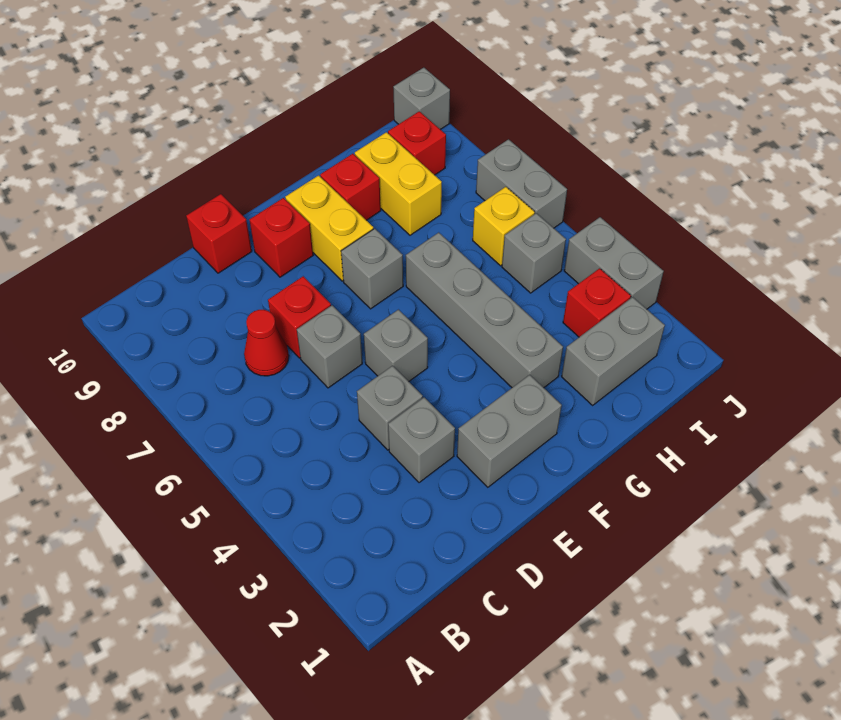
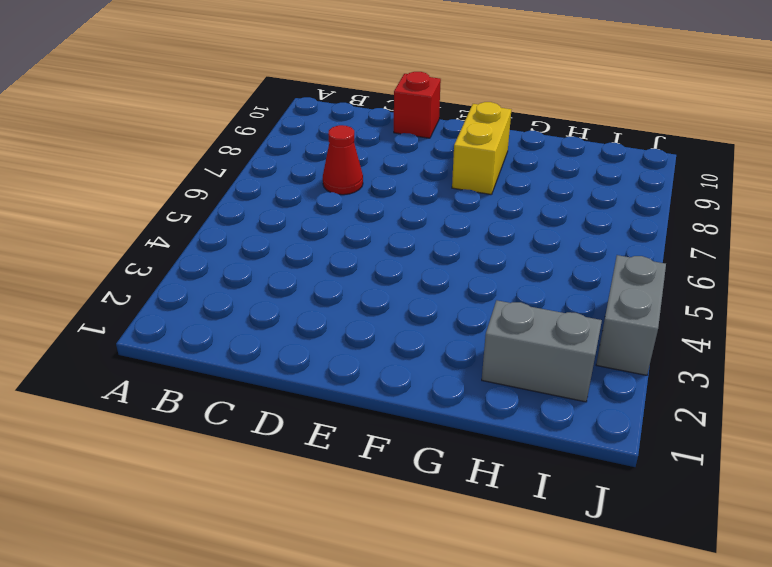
none -> grey 1x1 brick [388,397,455,483]
none -> grey 1x1 brick [357,366,423,450]
none -> grey 1x1 brick [297,305,362,388]

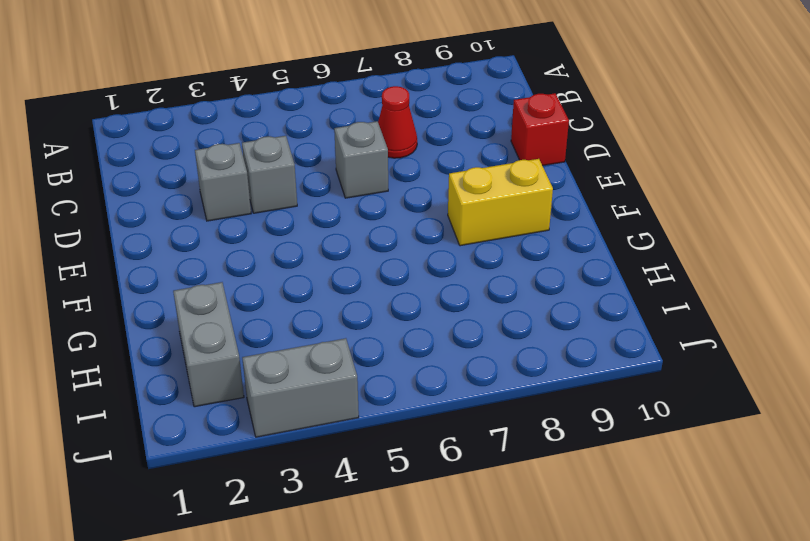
none -> red 1x1 brick [268,276,331,358]
none -> grey 1x2 brick [457,375,562,487]
none -> grey 1x1 brick [364,310,428,381]

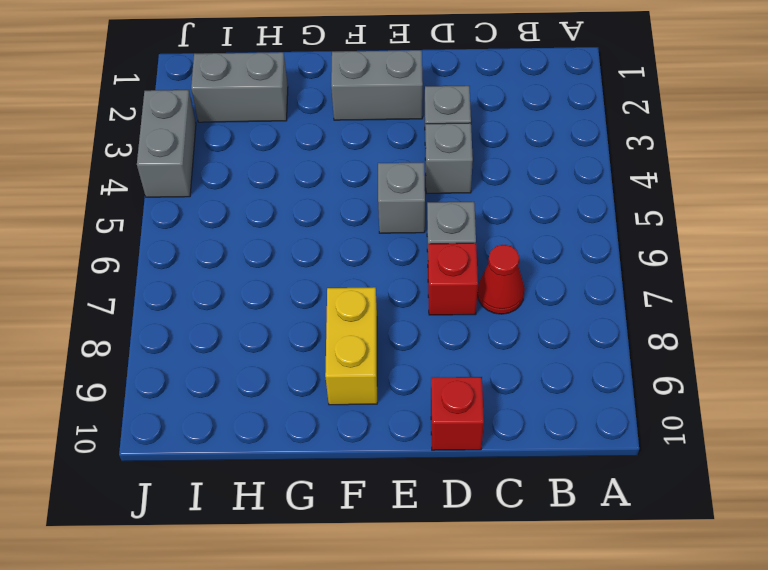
none -> red 1x1 brick [249,198,313,277]
none -> grey 1x1 brick [341,229,403,309]
none -> grey 1x4 brick [406,232,563,388]

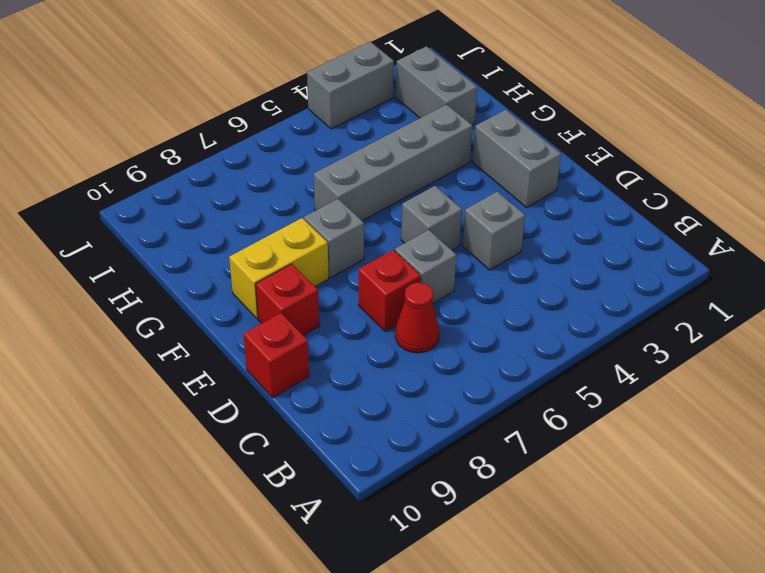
none -> grey 1x1 brick [388,397,455,483]
none -> red 1x1 brick [320,154,381,220]
none -> yellow 1x2 brick [355,132,442,235]

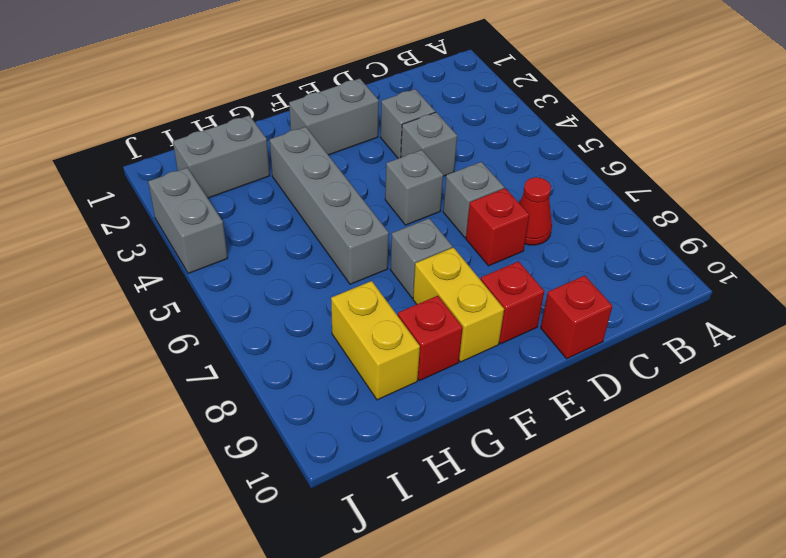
none -> red 1x1 brick [563,268,631,337]
none -> grey 1x1 brick [502,213,566,293]
none -> yellow 1x1 brick [473,187,535,266]

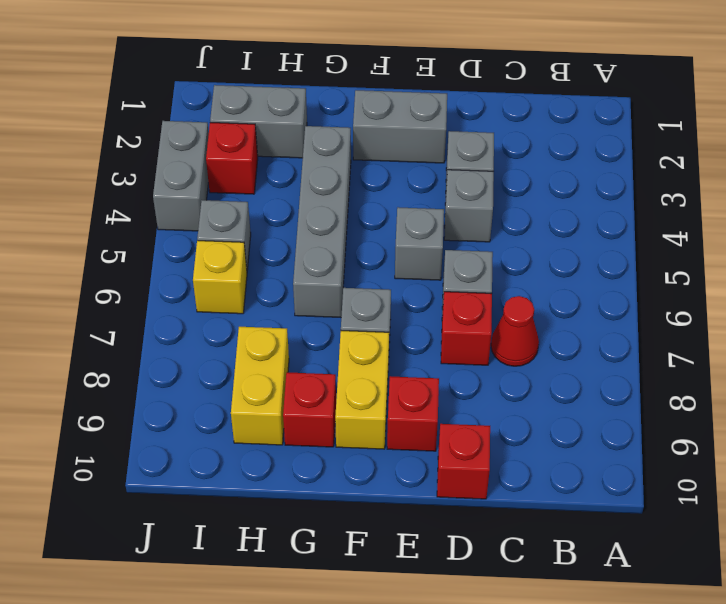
none -> red 1x1 brick [388,111,446,175]
none -> grey 1x2 brick [476,139,567,228]
none -> grey 1x1 brick [393,68,450,129]

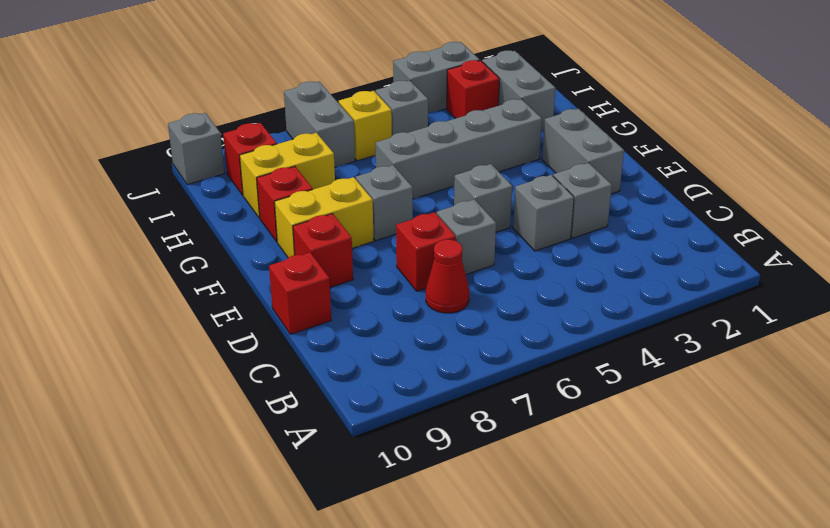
grey 1x2 brick [284,81,355,167] -> grey 1x2 brick turned to [476,139,567,228]

